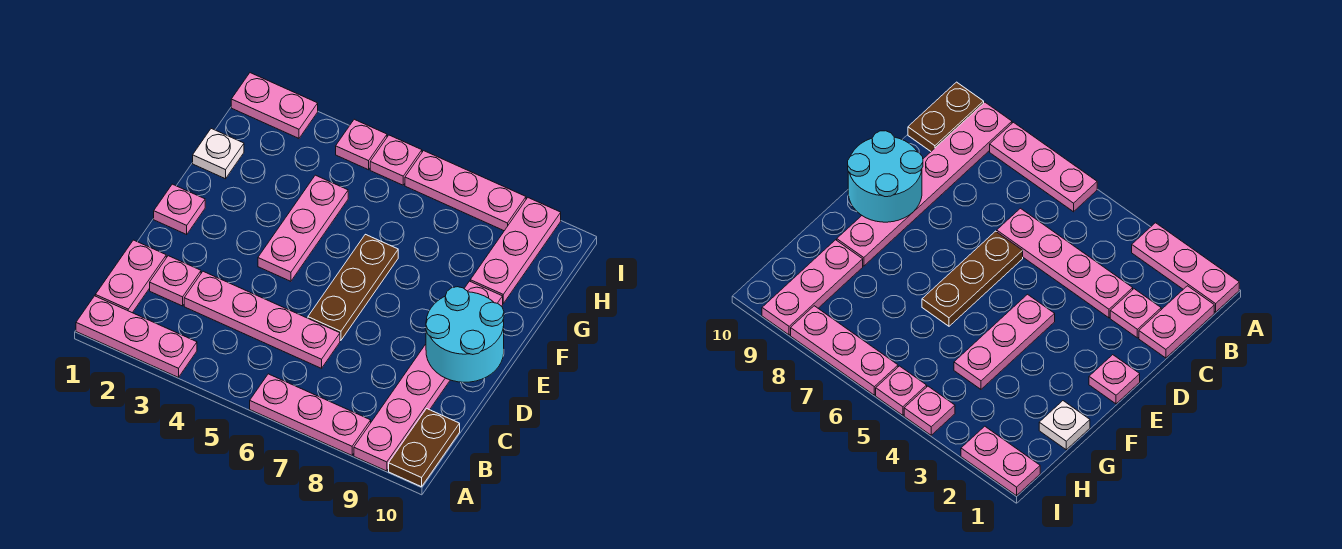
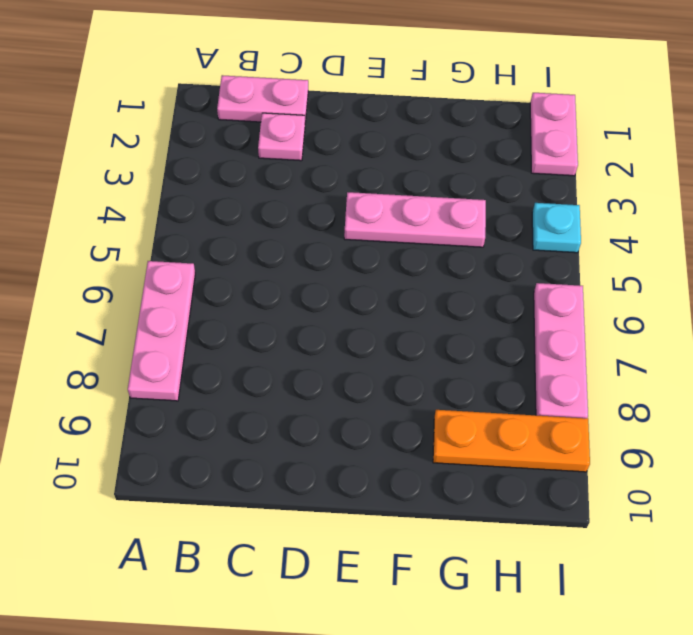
orange 1x3 plate [433,410,590,472] -> pink 1x3 plate [470,198,561,303]
cyan 1x1 plate [532,203,581,253] -> pink 1x1 plate [336,119,387,170]
none -> pink 1x3 plate [76,296,197,377]
none -> pink 1x6 plate [354,281,503,471]
none -> brown 1x2 plate [389,409,460,487]

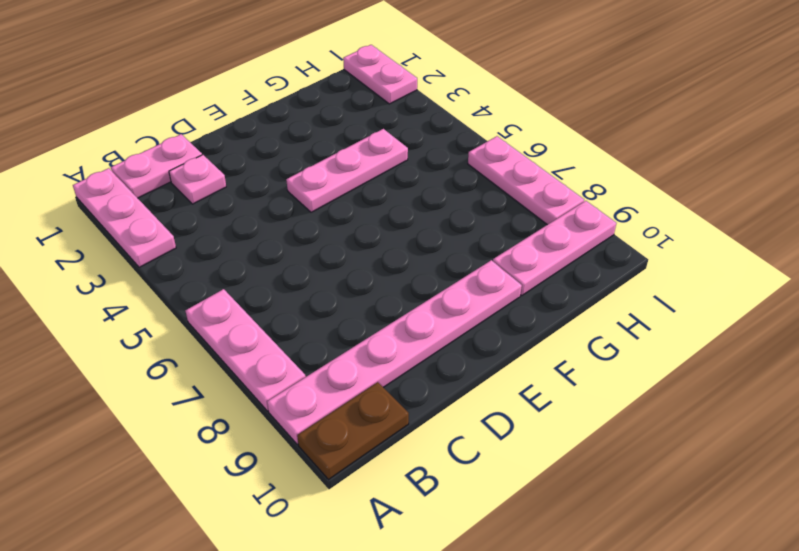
none -> pink 1x4 plate [184,271,340,368]
none -> brown 1x3 plate [308,234,398,340]
none -> pink 1x1 plate [154,184,205,234]

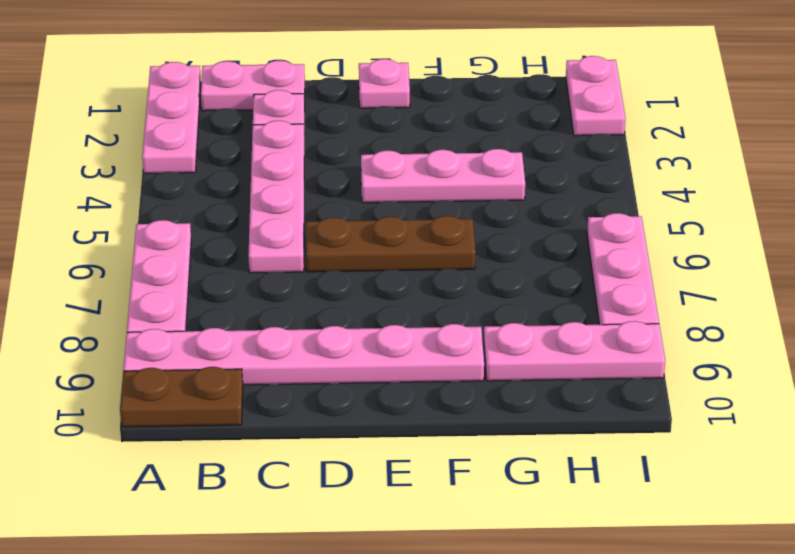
none -> white 1x1 plate [193,129,244,179]
none -> pink 1x1 plate [336,119,387,170]
none -> pink 1x1 plate [370,135,422,185]

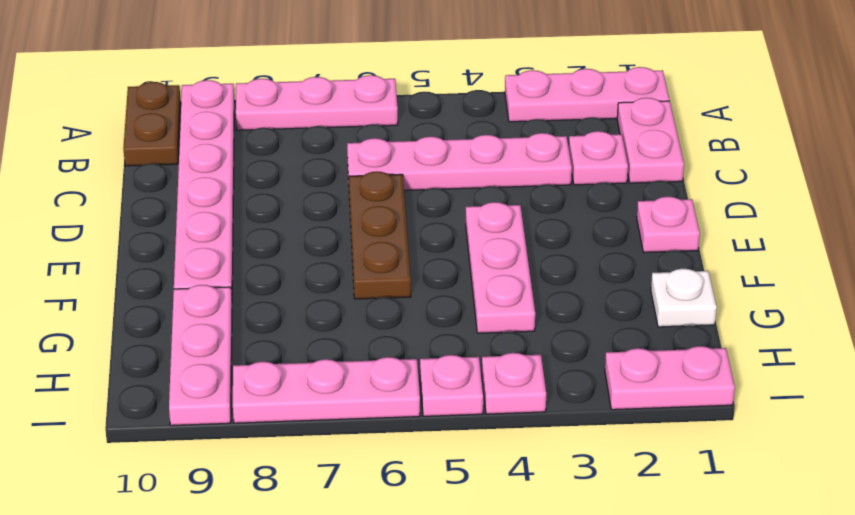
none -> cyan 2x2 round brick [426,287,504,382]

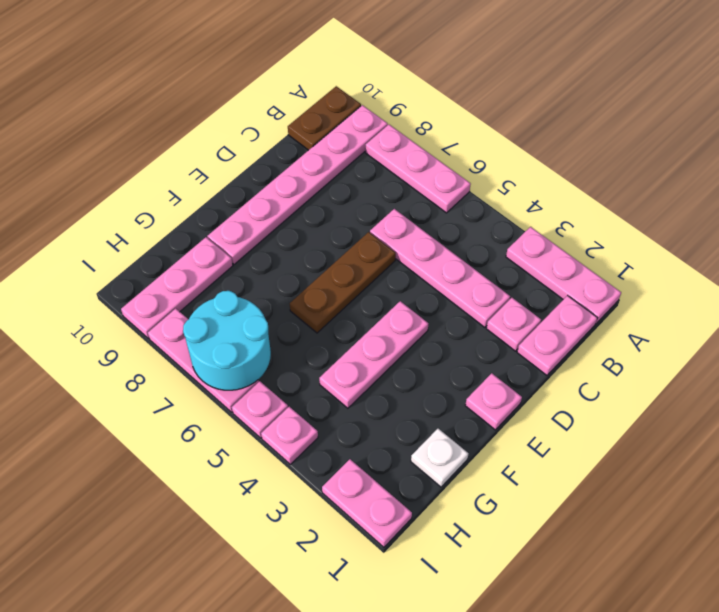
cyan 2x2 round brick [183,291,271,390] -> cyan 2x2 round brick moved to [426,287,504,382]

